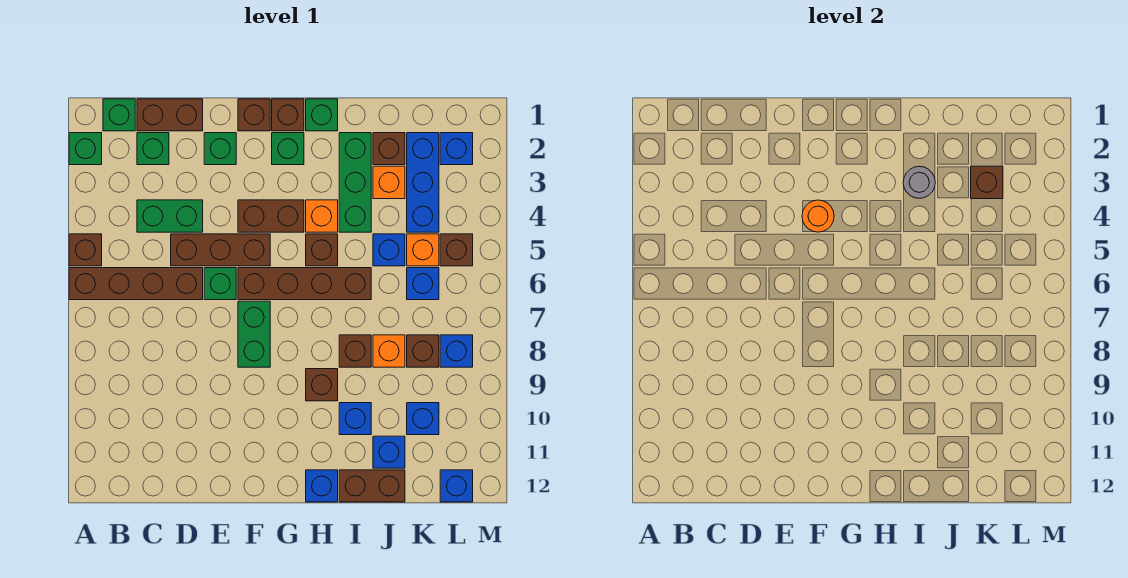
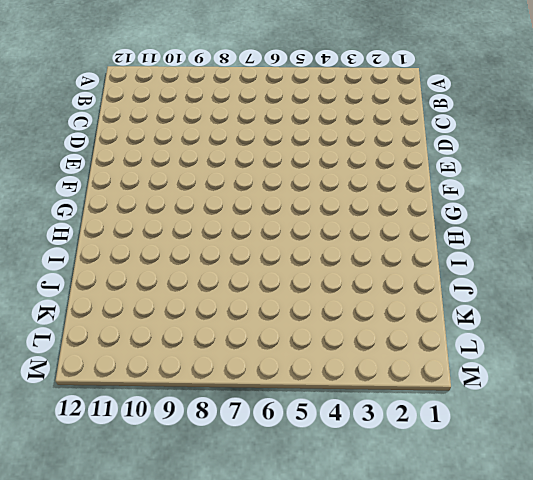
none -> green 1x1 brick [69,133,102,165]
none -> brown 1x1 brick [69,234,102,266]
none -> brown 1x4 brick [69,268,203,300]
none -> green 1x1 brick [103,99,135,131]

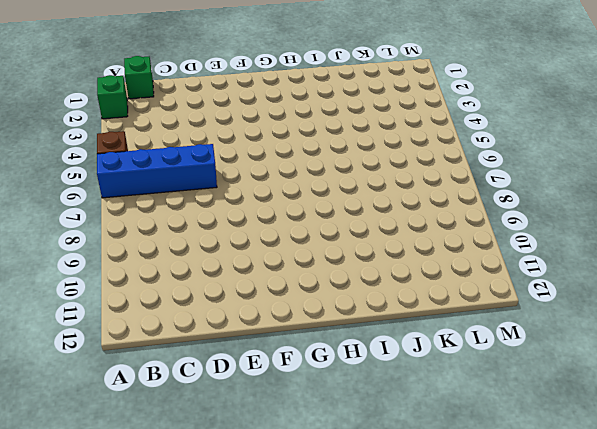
blue 1x4 brick [97,144,217,198] -> brown 1x4 brick [69,268,203,300]
none -> brown 1x2 brick [137,99,203,131]
none -> green 1x1 brick [137,133,169,165]
none -> green 1x2 brick [137,200,203,232]
none -> brown 1x3 brick [171,234,270,266]

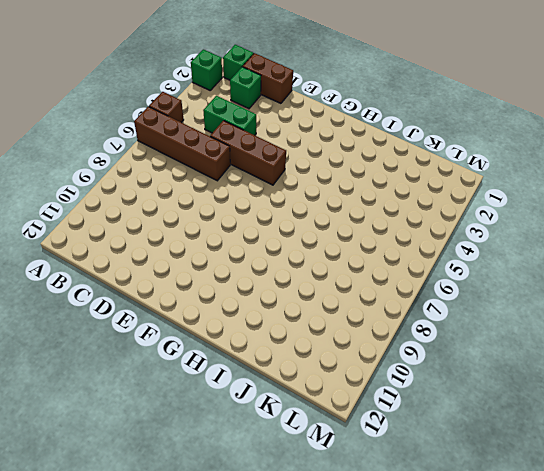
none -> green 1x1 brick [204,133,236,165]
none -> green 1x1 brick [204,268,236,300]
none -> brown 1x1 brick [238,99,270,131]
none -> brown 1x2 brick [238,200,304,232]

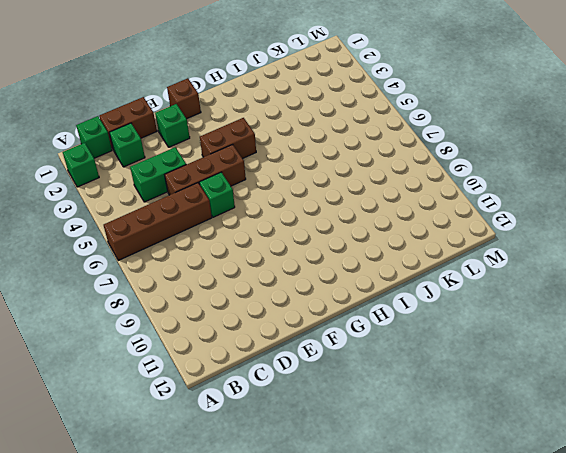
none -> brown 1x1 brick [69,234,102,266]
none -> brown 1x4 brick [238,268,371,300]
none -> green 1x2 brick [238,301,270,367]
none -> brown 1x1 brick [272,99,304,131]

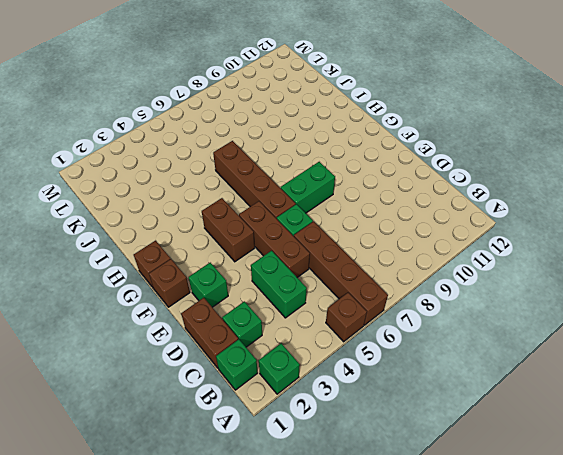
none -> green 1x1 brick [272,133,304,165]
none -> green 1x1 brick [306,99,338,131]
none -> orange 1x1 brick [306,200,338,232]
none -> brown 1x1 brick [306,234,338,266]

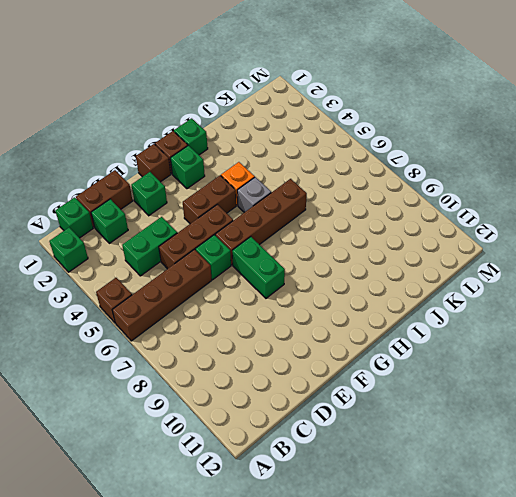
grey 1x1 brick [237,177,271,212] -> brown 1x1 brick [306,234,338,266]
none -> brown 1x1 brick [306,369,338,401]
none -> blue 1x1 brick [306,470,338,502]
none -> green 1x3 brick [339,133,371,232]
none -> brown 1x1 brick [339,335,371,367]

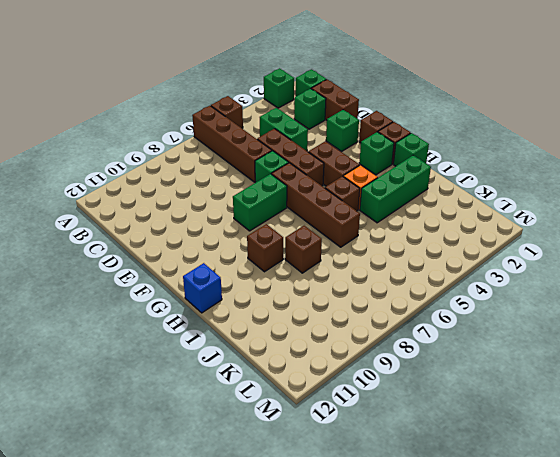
none -> blue 1x1 brick [339,403,371,435]
none -> brown 1x2 brick [339,470,405,502]
none -> brown 1x1 brick [373,133,405,165]
none -> orange 1x1 brick [373,166,405,199]

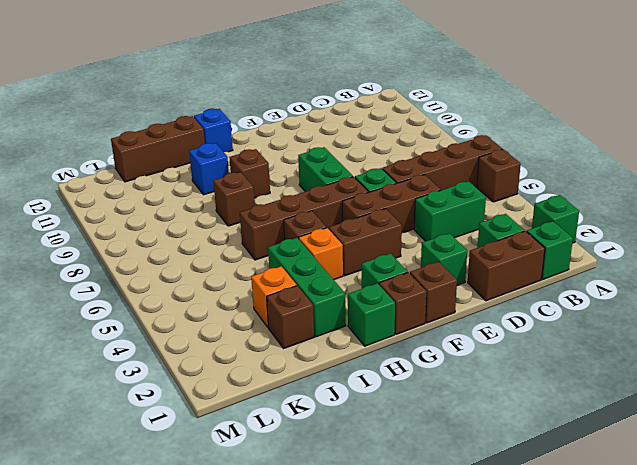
brown 1x3 brick [111,116,205,182] -> brown 1x2 brick [339,470,405,502]
none -> blue 1x1 brick [373,234,405,266]
none -> orange 1x1 brick [373,335,405,367]
none -> blue 1x1 brick [373,436,405,468]
none -> blue 1x3 brick [407,133,439,232]

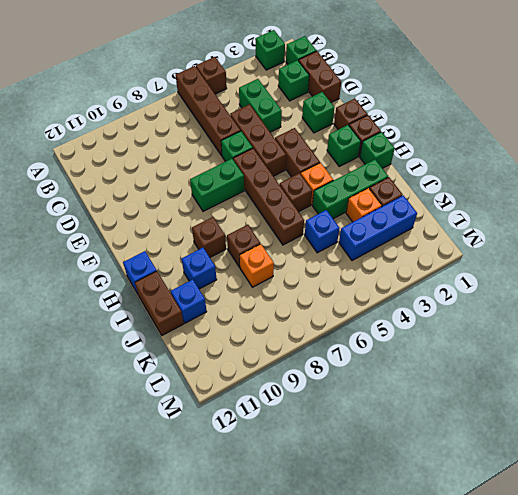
none -> orange 1x1 brick [407,234,439,266]
none -> blue 1x1 brick [407,268,439,300]
none -> brown 1x1 brick [407,335,439,367]
none -> blue 1x1 brick [407,403,439,435]

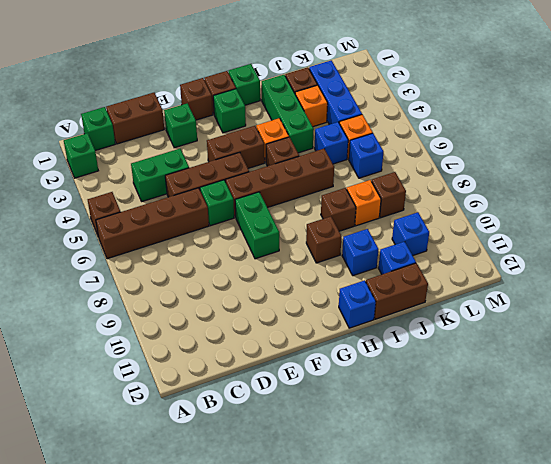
none -> green 1x1 brick [137,133,169,165]
none -> blue 1x1 brick [440,133,473,165]
none -> brown 1x1 brick [440,234,473,266]
none -> blue 1x1 brick [440,335,473,367]

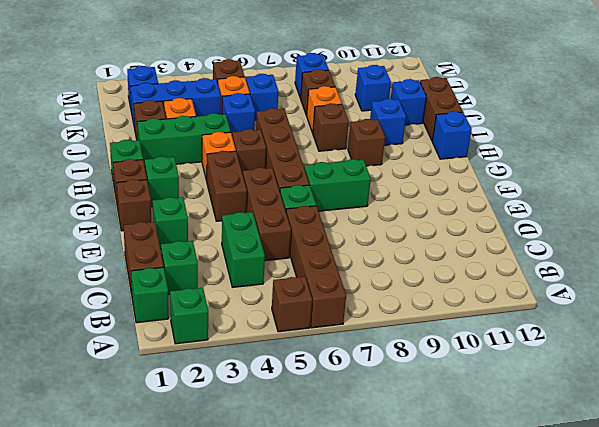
none -> blue 1x1 brick [440,470,473,502]
none -> orange 1x1 round brick [802,200,834,232]
none -> grey 1x1 round brick [903,166,935,198]
none -> brown 1x1 brick [971,166,1003,199]

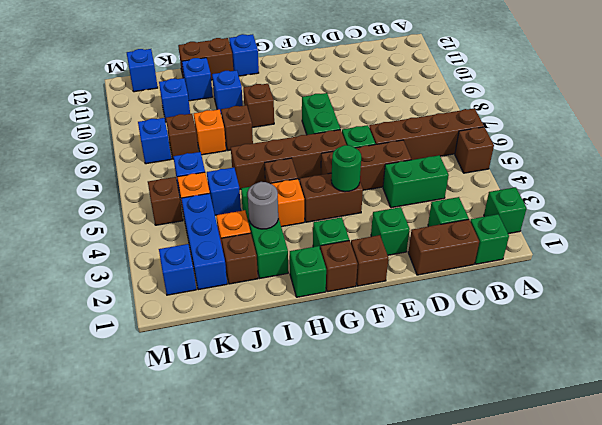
green 1x1 round brick [331,145,361,192] -> orange 1x1 round brick [802,200,834,232]
none -> brown 1x1 brick [971,166,1003,199]

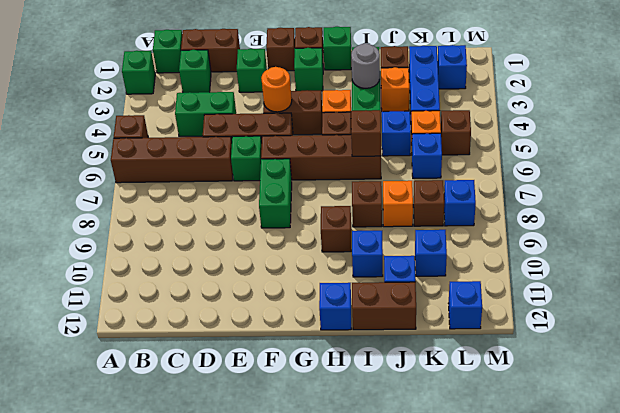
brown 1x1 brick [351,110,381,156] -> brown 1x1 brick moved to [971,166,1003,199]

